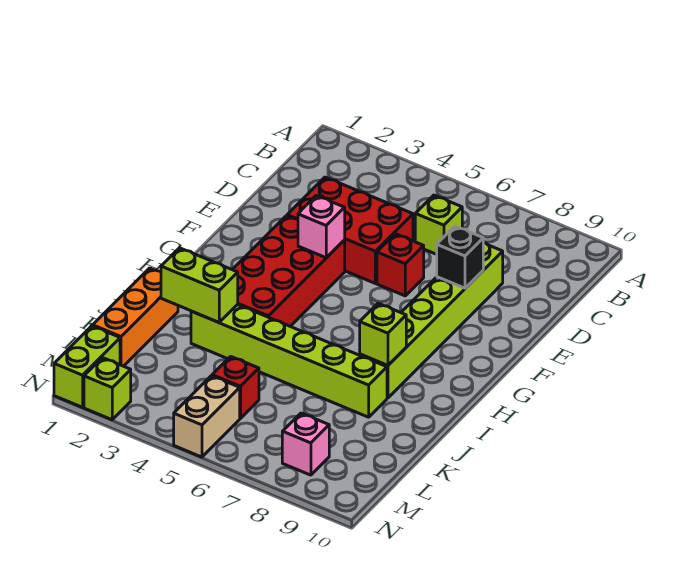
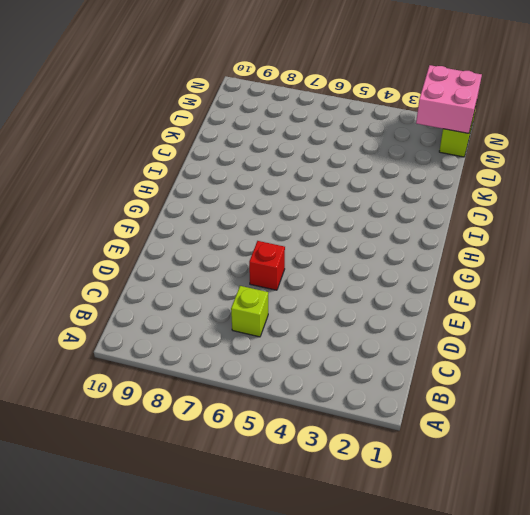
pink 2x2 brick [416,65,482,133] -> none
none -> red 2x3 brick [287,177,413,283]
none -> lime 1x6 brick [360,242,503,398]
none -> red 2x4 brick [232,216,345,326]

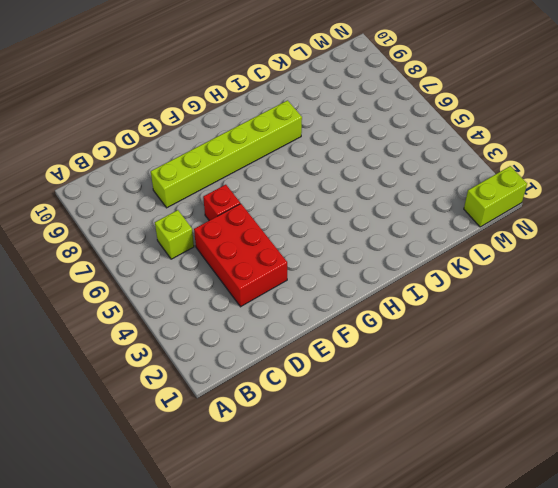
none -> red 2x4 brick [232,216,345,326]
none -> orange 1x3 brick [93,268,178,366]
none -> lime 1x6 brick [191,305,387,417]

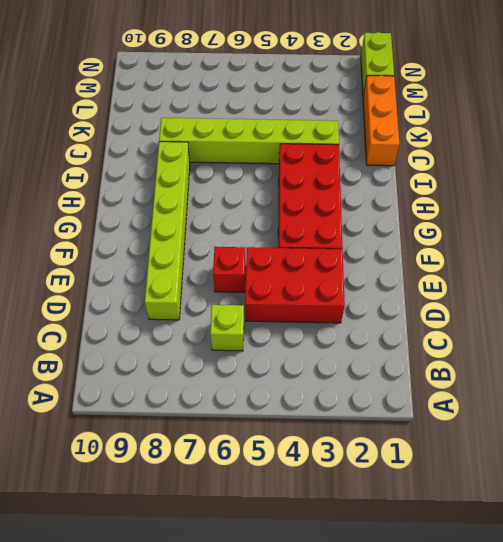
none -> red 1x1 brick [212,356,259,419]
none -> tan 1x2 brick [174,376,240,457]
none -> pink 1x1 brick [282,413,329,475]

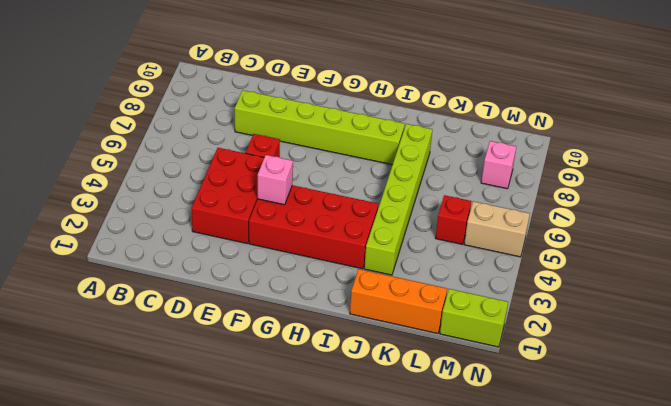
none -> lime 1x1 brick [415,195,462,254]
none -> lime 1x1 brick [84,358,131,420]
none -> black 1x1 brick [437,226,483,288]

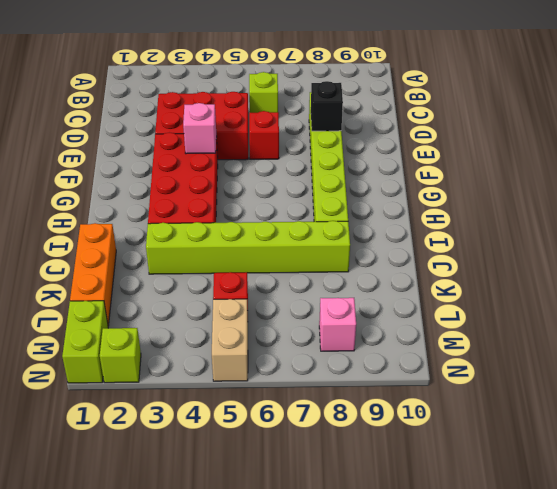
none -> lime 1x1 brick [360,303,406,366]
none -> lime 1x2 brick [161,248,238,322]

